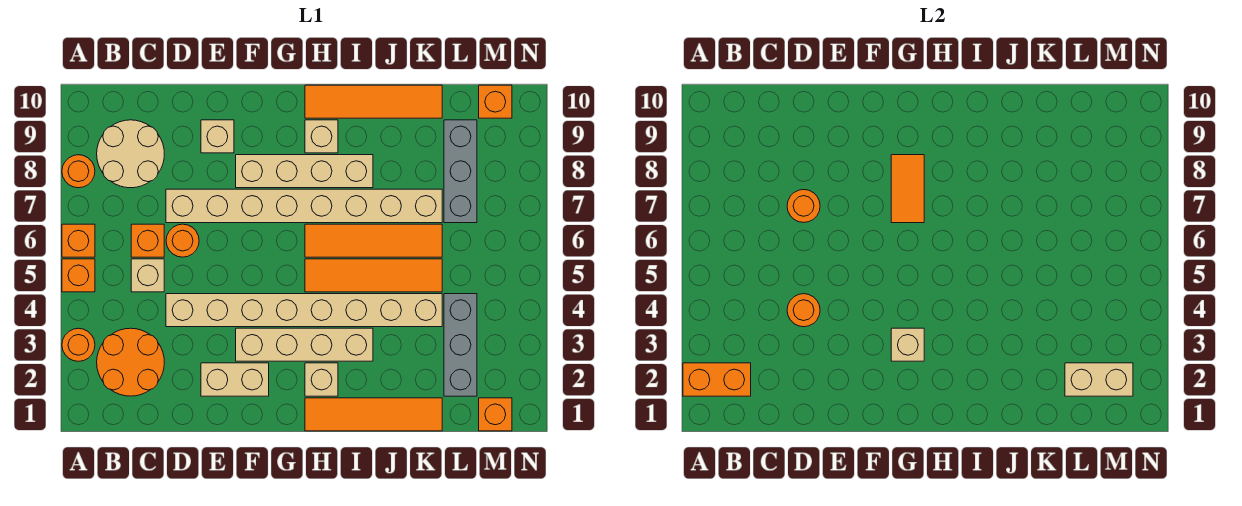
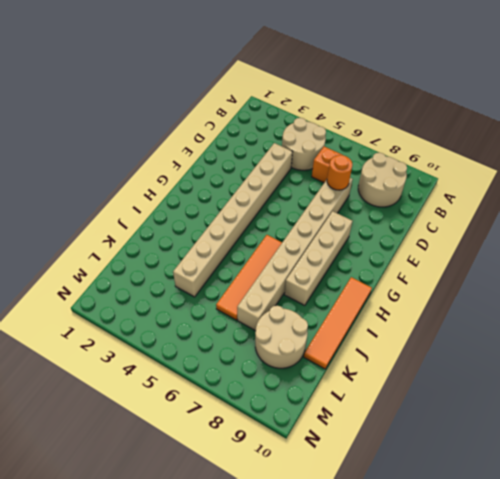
tan 2x2 round brick [282,118,326,170] -> tan 1x1 brick [131,259,164,292]
tan 2x2 round brick [255,306,308,368] -> grey 1x3 brick [444,120,477,223]
none -> orange 1x1 round brick [62,328,95,361]
none -> orange 1x1 brick [62,259,95,292]
none -> orange 1x1 brick [62,224,95,257]
none -> orange 1x1 round brick [62,155,95,188]

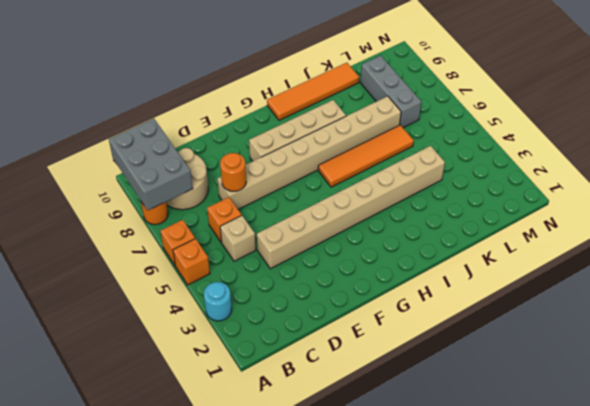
cyan 1x1 round brick [204,282,232,321] -> orange 1x1 round brick [62,328,95,361]
grey 2x3 brick [109,119,193,211] -> none
none -> orange 2x2 round brick [97,328,164,396]
none -> orange 1x1 round brick [166,224,199,257]
none -> tan 1x2 brick [201,363,269,396]
none -> tan 1x1 brick [201,120,234,153]

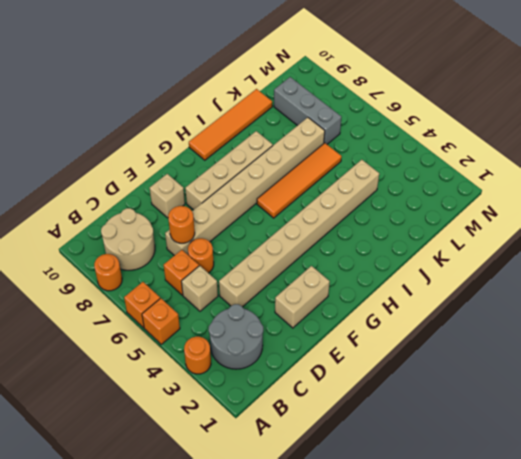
grey 2x2 round brick [209,304,263,369] -> orange 2x2 round brick [97,328,164,396]
none -> tan 1x4 brick [236,328,373,361]
none -> orange 1x4 tile [305,398,442,431]
none -> tan 1x1 brick [305,363,338,396]
none -> orange 1x4 tile [305,259,442,292]

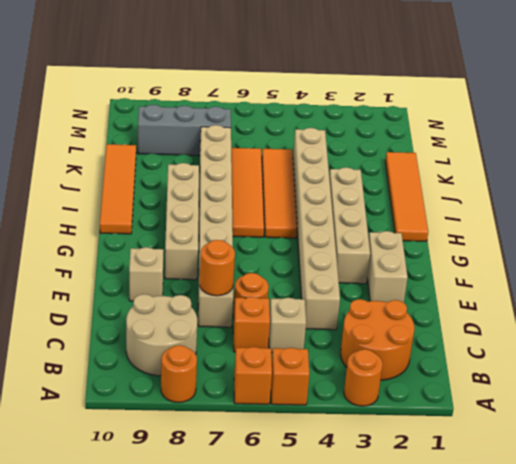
none -> tan 1x1 brick [305,363,338,396]
none -> tan 1x1 brick [305,120,338,153]
none -> grey 1x3 brick [444,294,477,396]
none -> orange 1x1 brick [479,398,512,431]

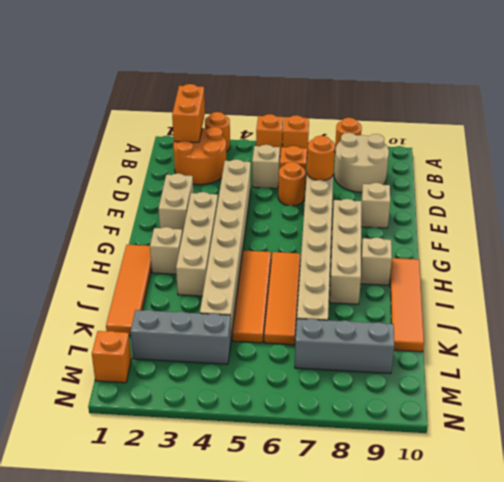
none -> orange 1x1 brick [479,85,512,118]
none -> orange 1x1 round brick [787,294,820,327]
none -> tan 1x1 brick [891,328,924,361]
none -> orange 1x2 tile [891,155,924,223]

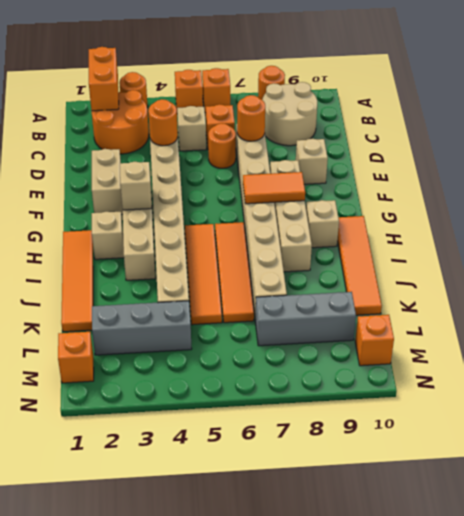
none -> tan 1x2 brick [1065,363,1133,396]

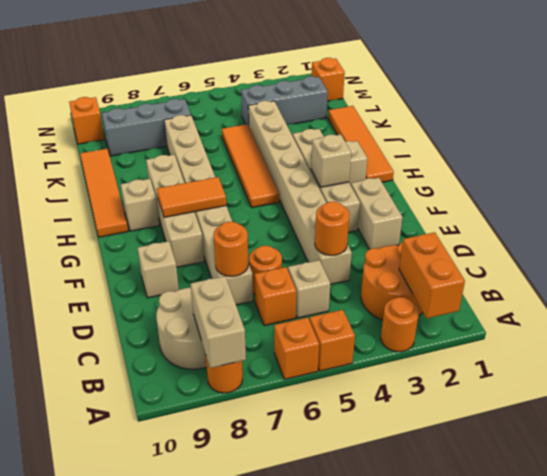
tan 1x2 brick [191,276,246,368] -> tan 1x2 brick moved to [1065,363,1133,396]
none -> orange 1x4 tile [305,224,442,257]

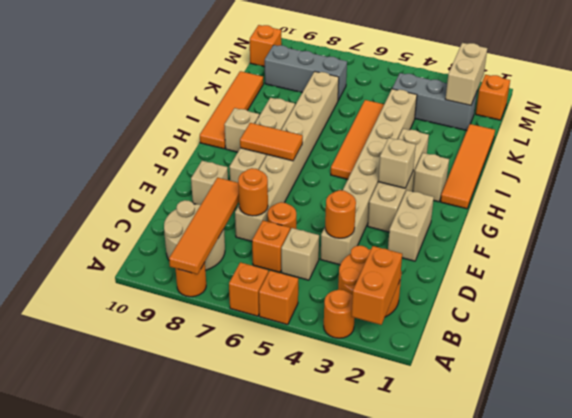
orange 1x4 tile [169,178,239,274] -> orange 1x4 tile moved to [305,224,442,257]

